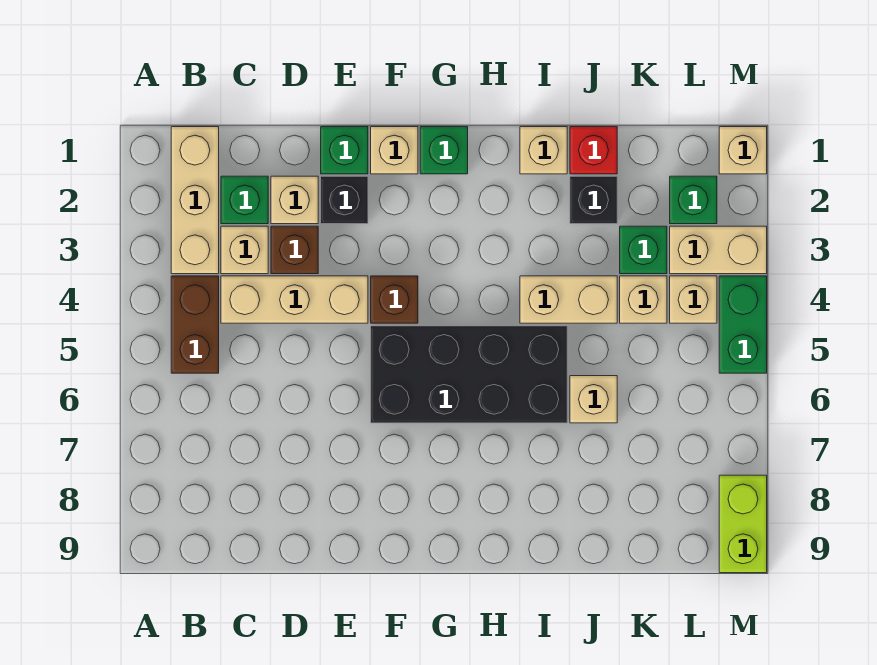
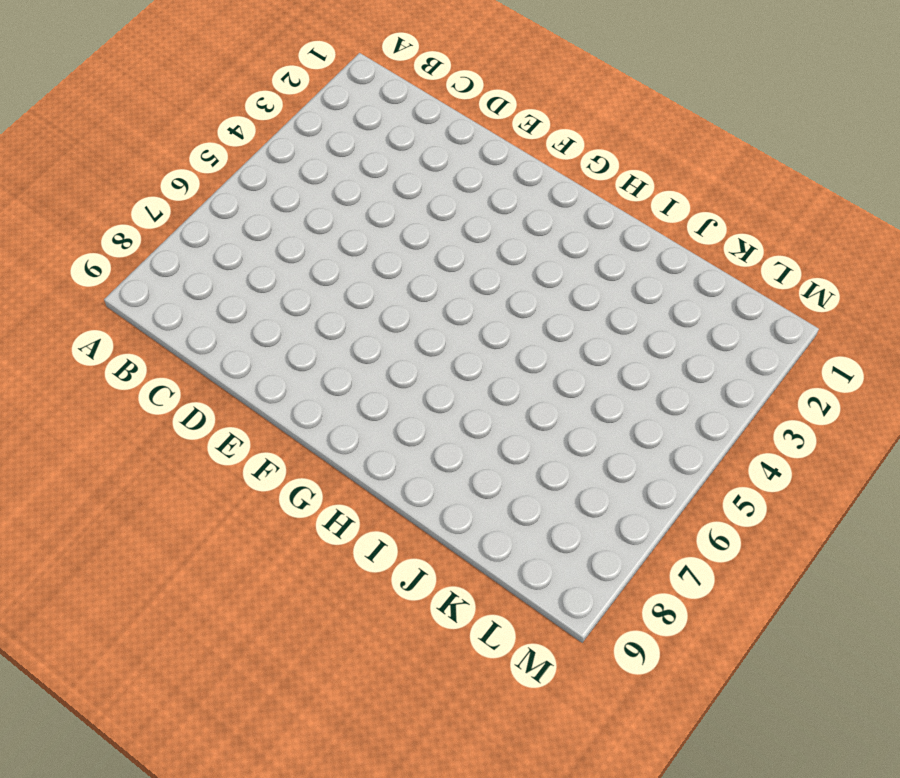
none -> tan 1x3 brick [171,127,219,274]
none -> brown 1x2 brick [171,276,219,373]
none -> green 1x1 brick [221,176,268,224]

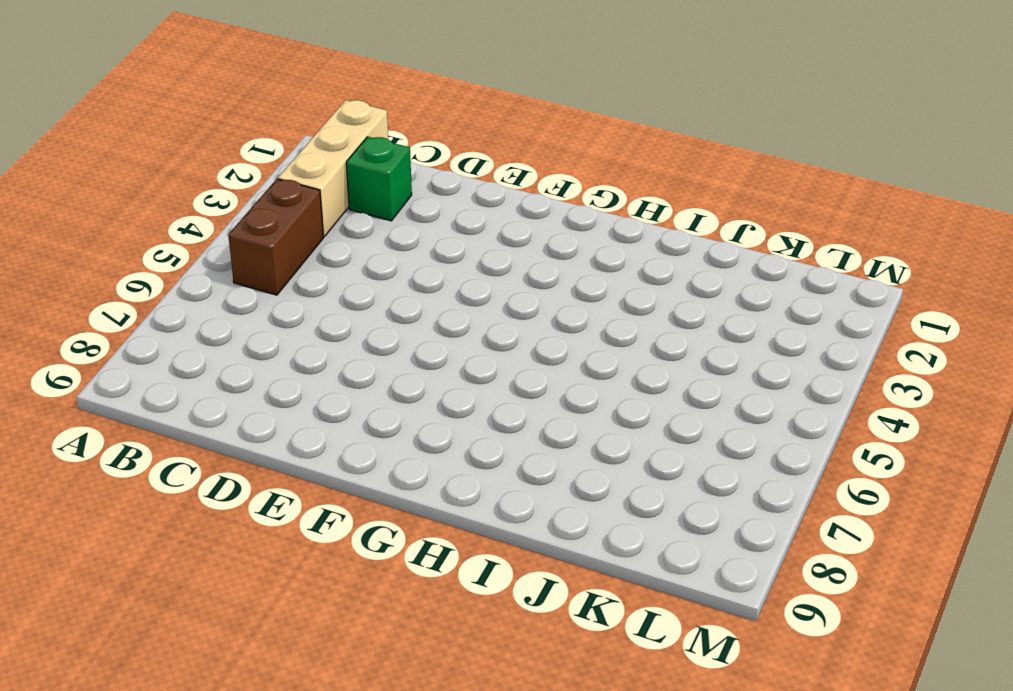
none -> tan 1x1 brick [221,226,268,274]
none -> tan 1x3 brick [221,276,368,323]
none -> tan 1x1 brick [271,176,318,224]

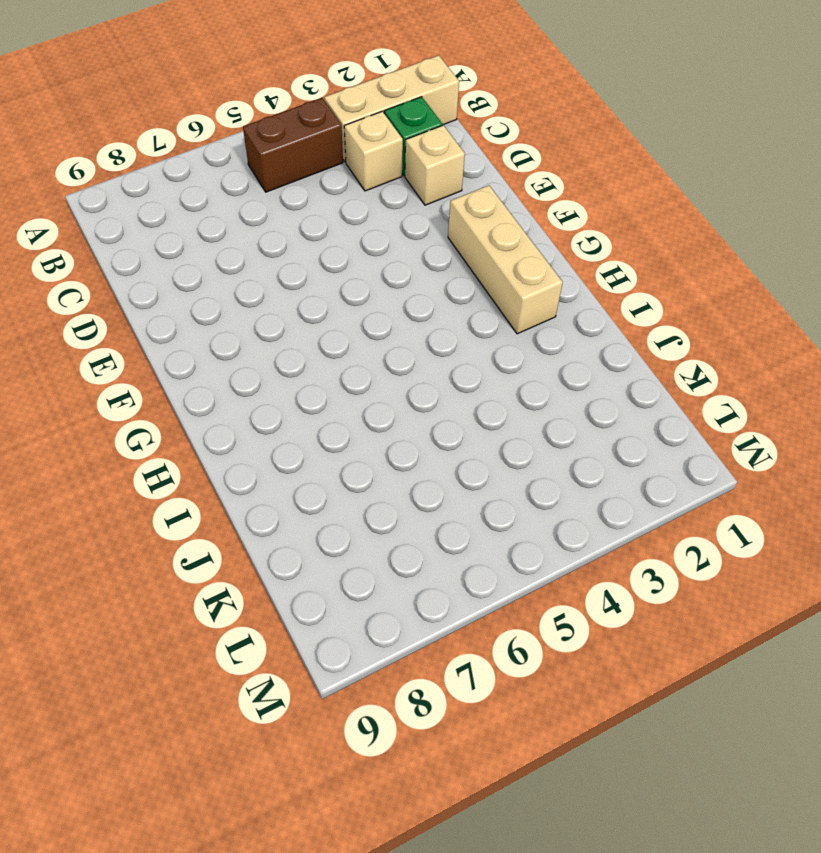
tan 1x3 brick [448,185,563,334] -> tan 1x3 brick moved to [221,276,368,323]
none -> brown 1x1 brick [271,226,318,274]
none -> green 1x1 brick [321,127,368,174]
none -> black 1x1 brick [321,176,368,224]

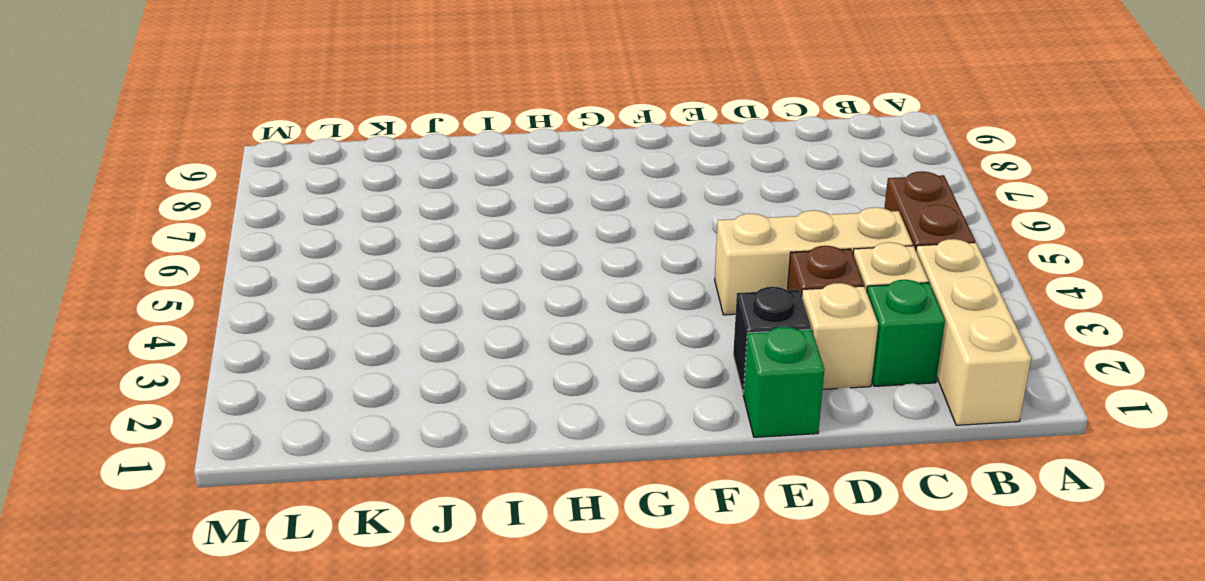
none -> tan 1x1 brick [371,127,418,174]
none -> brown 1x1 brick [371,276,418,323]
none -> black 2x4 brick [371,326,567,423]

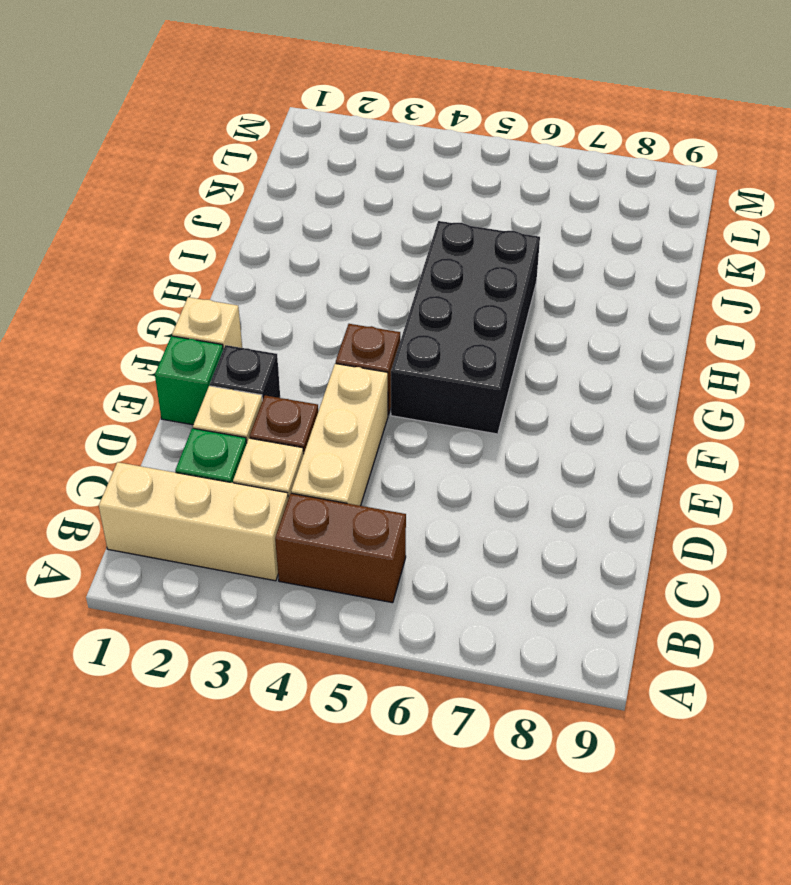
none -> green 1x1 brick [420,127,468,174]
none -> tan 1x1 brick [520,127,567,174]
none -> tan 1x2 brick [520,276,617,323]

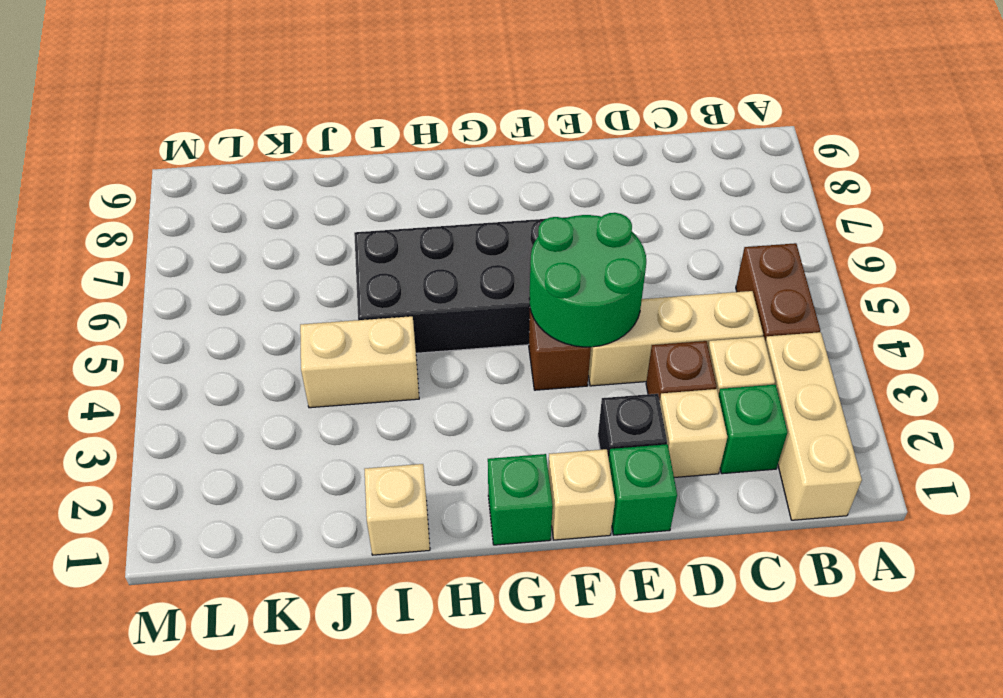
green 2x2 round brick [529,213,646,347] -> none
none -> red 1x1 brick [570,127,617,174]
none -> black 1x1 brick [570,176,617,224]
none -> tan 1x1 brick [570,376,617,423]

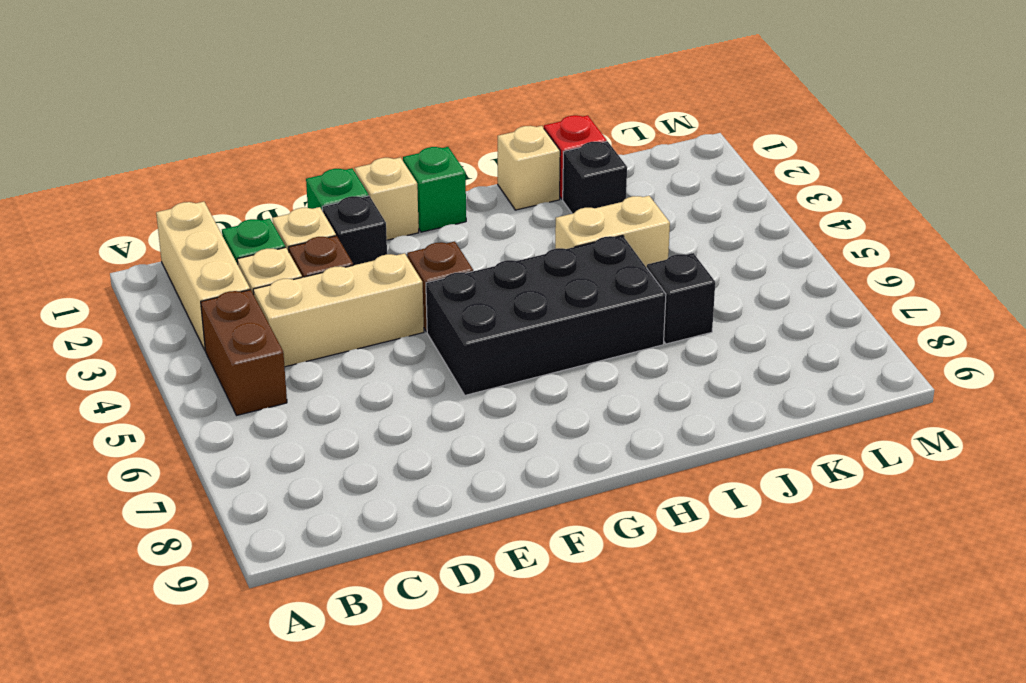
black 1x1 brick [647,253,715,344] -> tan 1x1 brick [570,376,617,423]
none -> green 1x1 brick [620,226,667,274]
none -> tan 1x1 brick [620,276,667,323]
none -> green 1x1 brick [670,176,717,224]

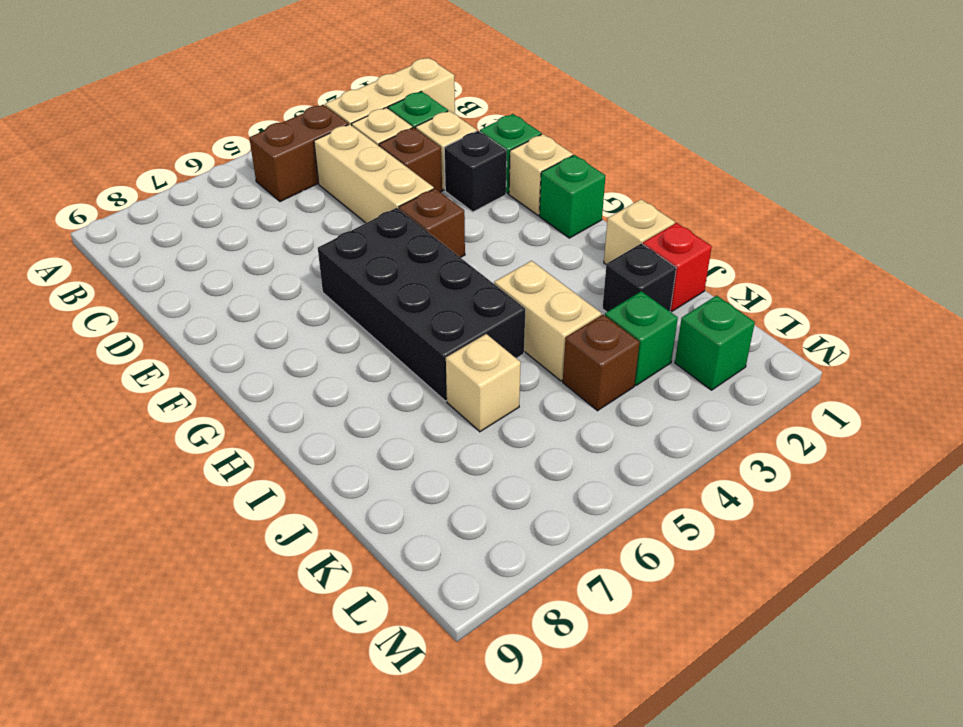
brown 1x1 brick [563,315,639,411] -> tan 1x1 brick [620,276,667,323]
none -> tan 1x2 brick [670,226,767,274]
none -> tan 1x1 brick [670,276,717,323]
none -> tan 1x1 brick [719,127,767,174]

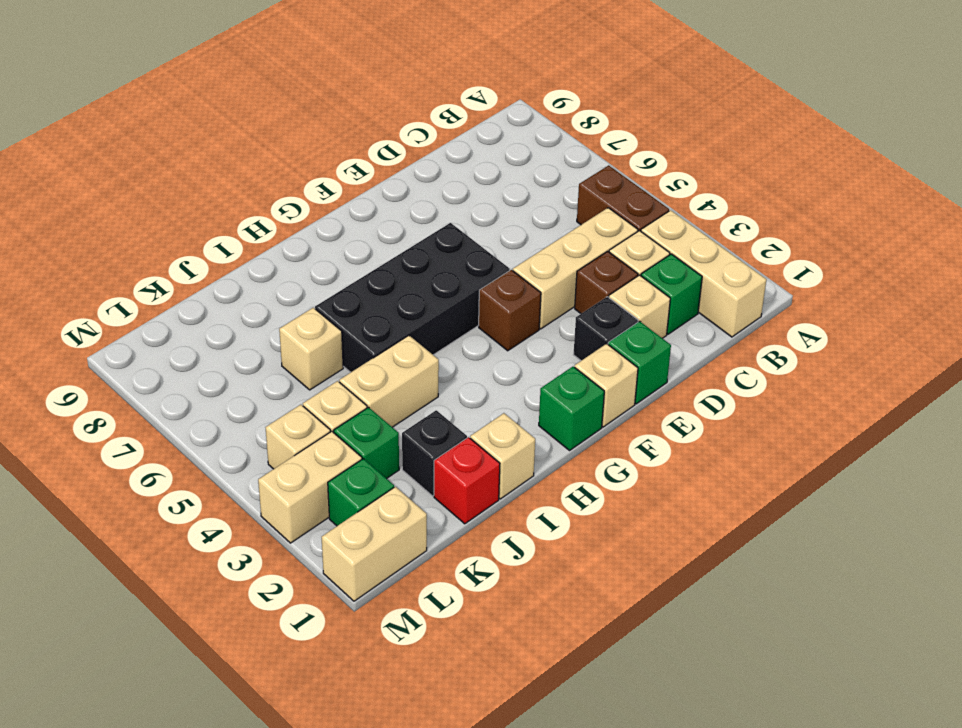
tan 1x2 brick [322,487,427,601] -> tan 1x1 brick [719,127,767,174]
none -> green 1x2 brick [719,276,767,373]
none -> lime 1x2 brick [719,475,767,573]

